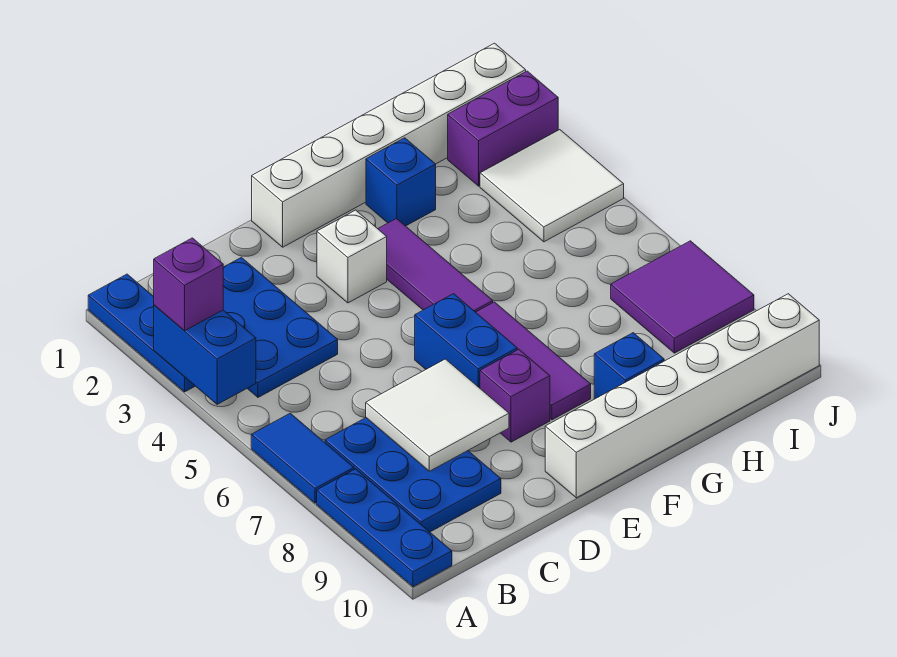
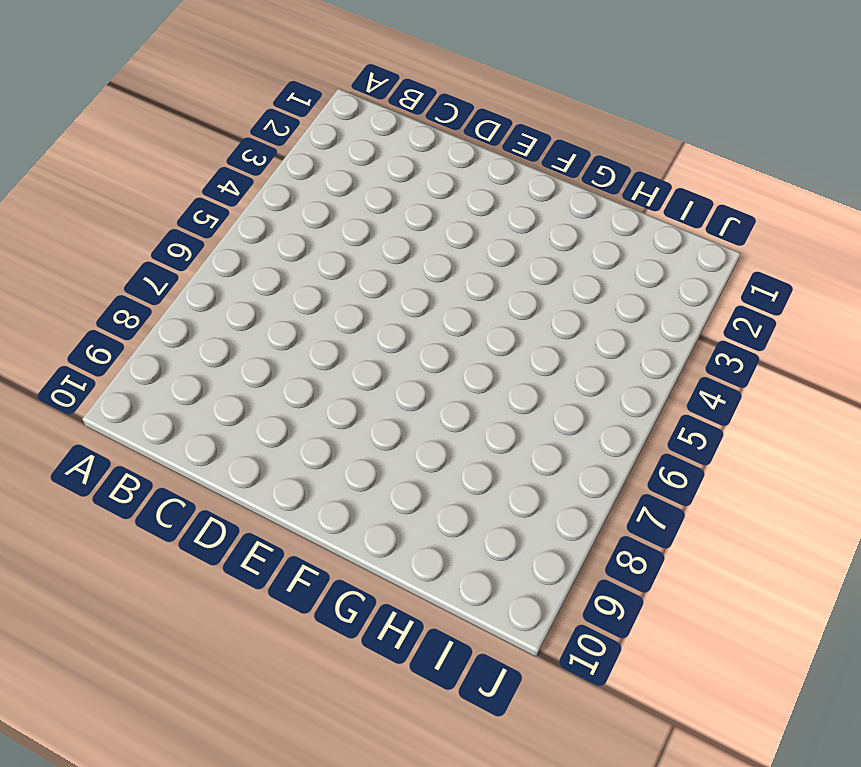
none -> blue 1x3 plate [88,274,195,392]
none -> blue 1x2 tile [251,413,354,503]
none -> blue 1x3 plate [317,469,452,587]

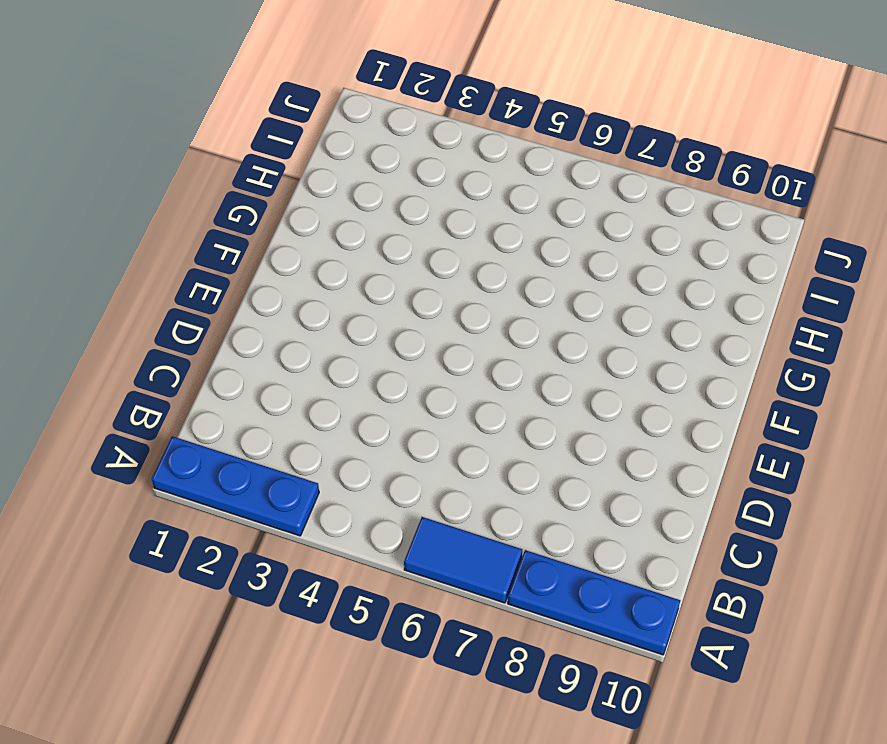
none -> blue 2x3 plate [223,257,338,397]
none -> blue 2x3 plate [325,418,501,532]
none -> white 1x6 brick [252,43,526,247]

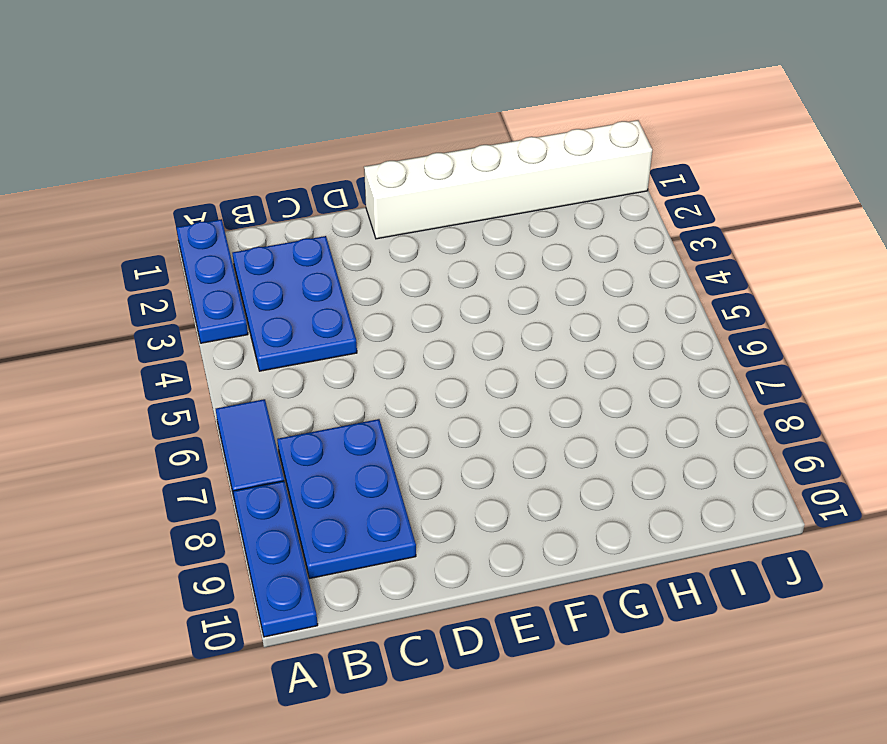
none -> white 1x1 brick [317,210,387,303]
none -> blue 1x2 brick [415,294,517,388]
none -> purple 1x1 brick [480,349,550,442]

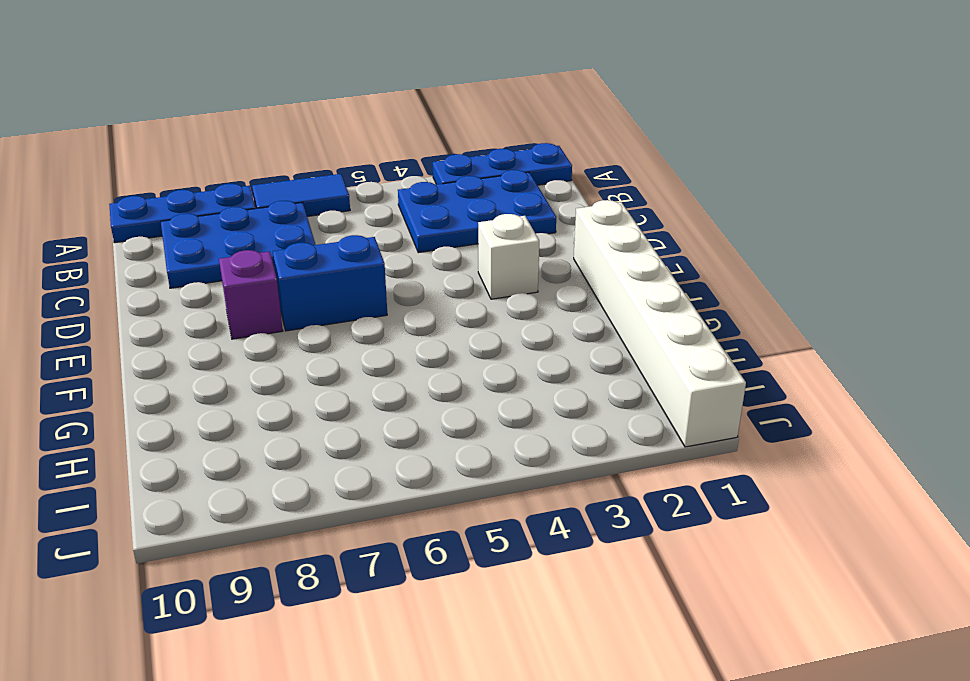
none -> white 1x6 brick [545,294,819,498]
none -> purple 1x3 tile [378,219,493,312]
none -> purple 1x3 tile [476,302,591,420]

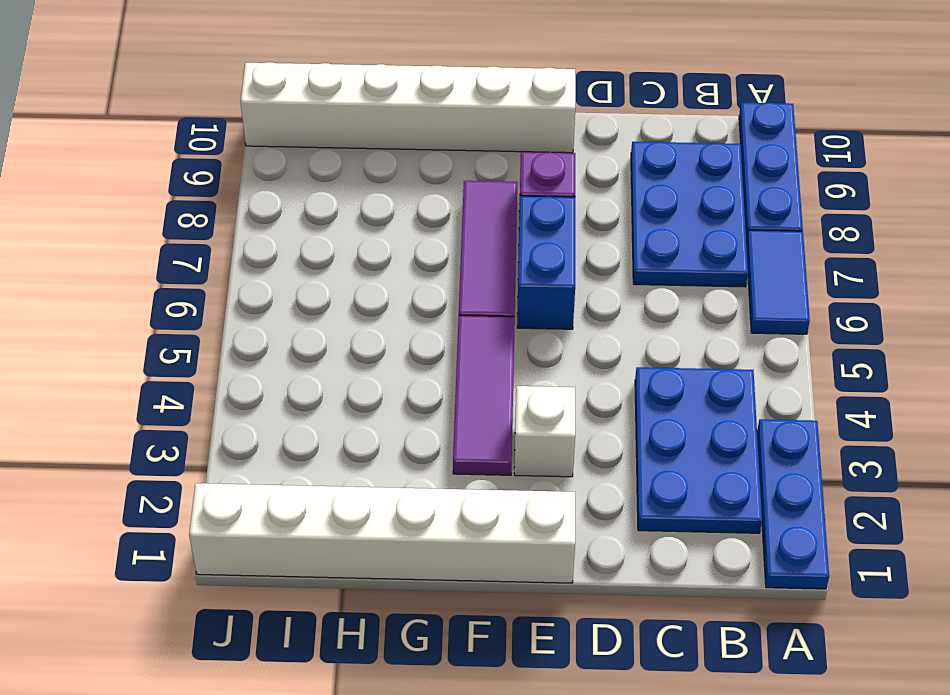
none -> blue 1x1 brick [366,138,436,226]
none -> blue 1x1 brick [594,333,664,399]
none -> purple 1x2 brick [448,71,558,186]

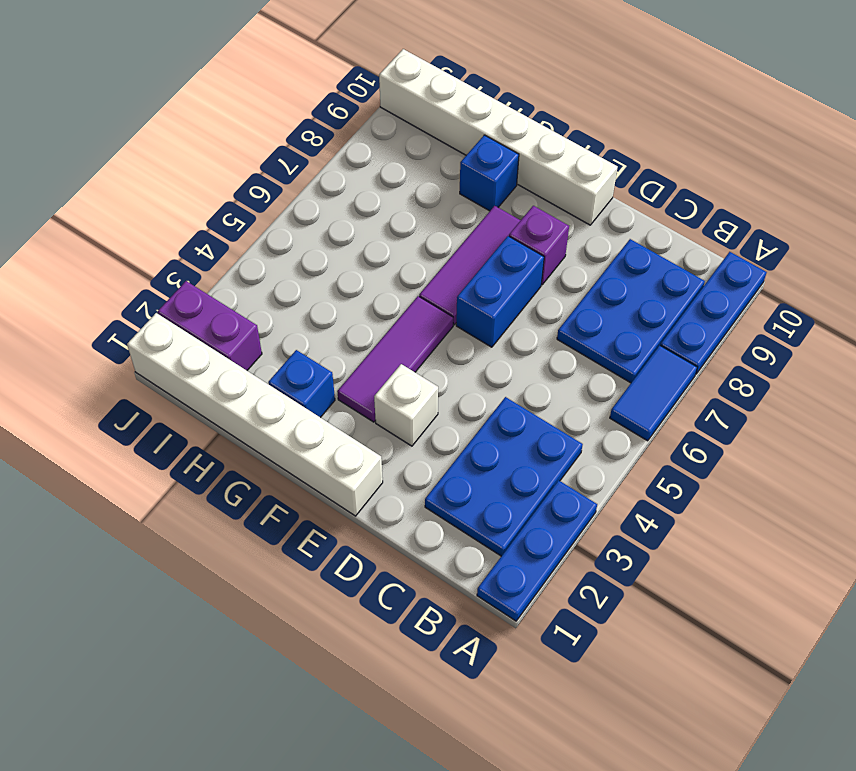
none -> white 2x2 tile [480,130,624,242]
none -> purple 2x2 tile [611,241,754,353]
none -> blue 1x2 brick [154,305,256,404]

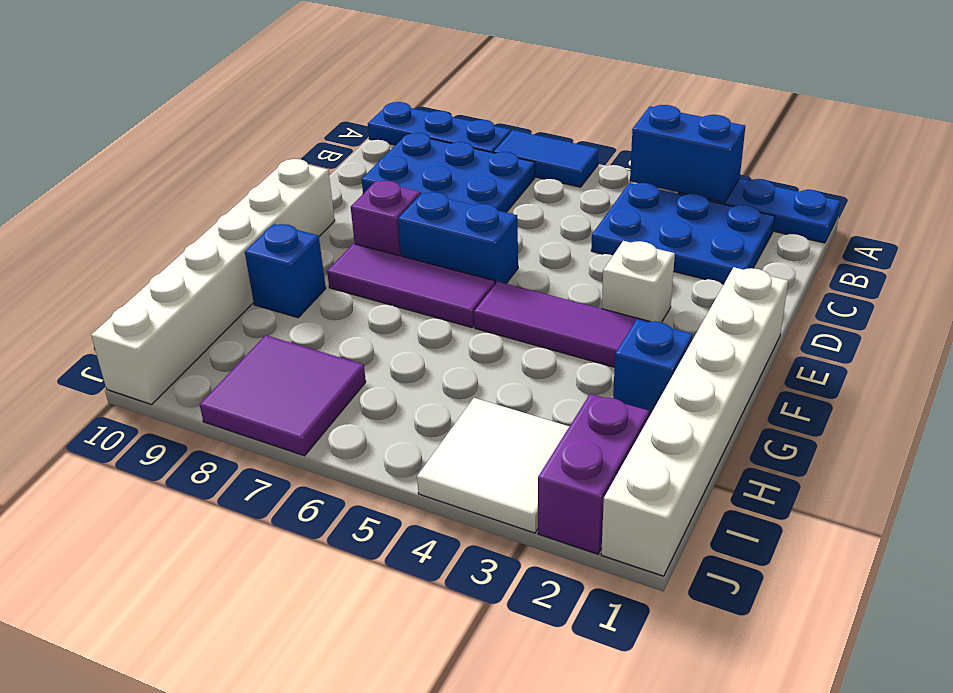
none -> white 2x2 tile [366,359,509,471]
none -> purple 1x1 brick [154,238,223,331]

